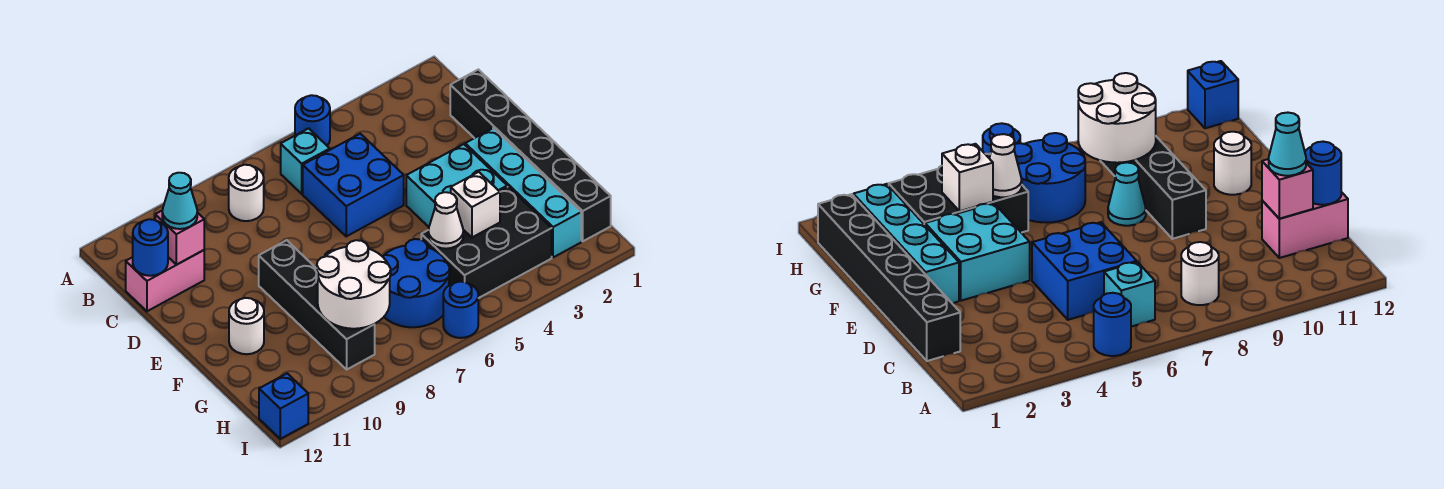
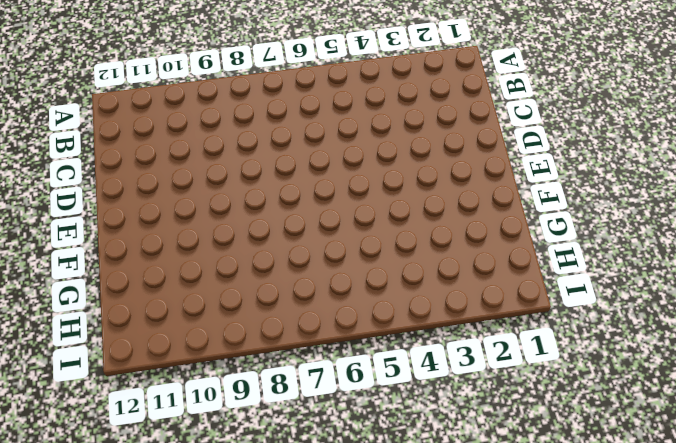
none -> blue 1x1 round brick [295,95,330,145]
none -> cyan 1x1 brick [281,128,330,194]
none -> white 1x1 round brick [229,165,264,221]

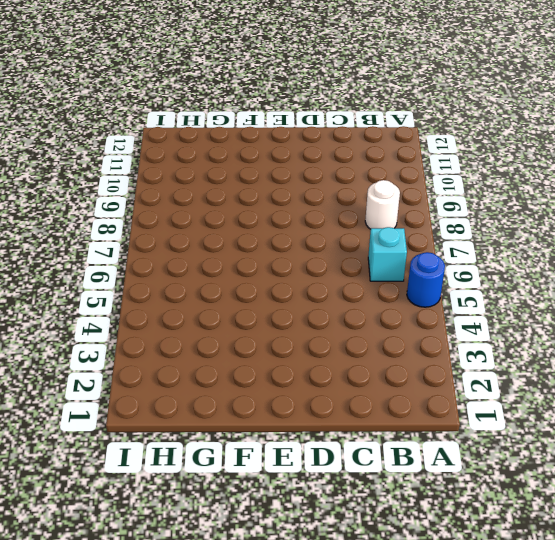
none -> black 1x6 brick [450,70,611,241]
none -> blue 2x2 brick [303,134,404,236]
none -> pink 1x2 brick [126,250,204,311]

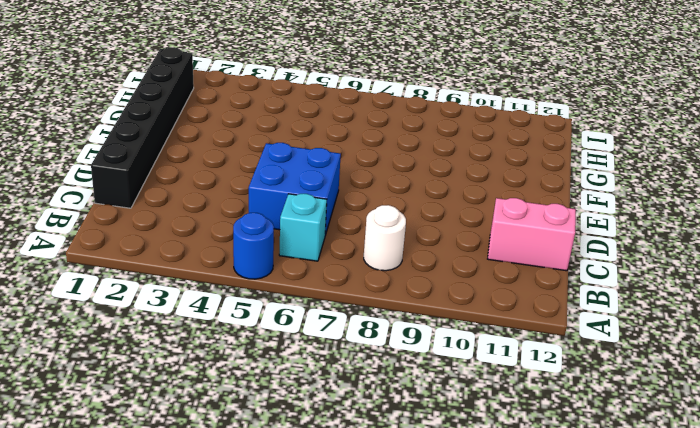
none -> cyan 1x4 brick [465,128,581,257]
none -> cyan 2x2 brick [406,144,507,227]
none -> black 1x4 brick [259,240,375,369]

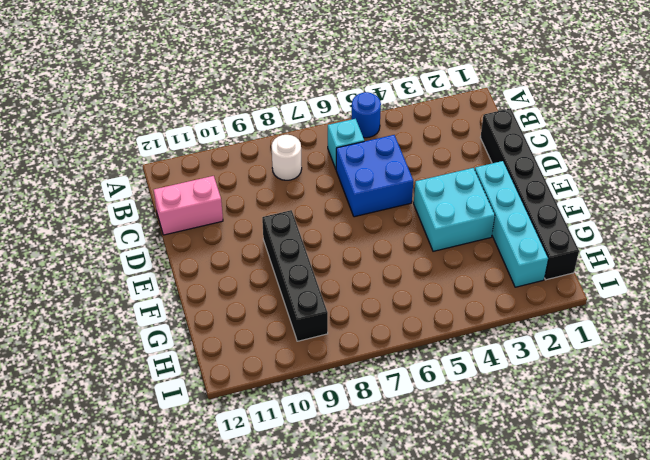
none -> cyan 1x1 cone [1108,162,1146,226]
none -> white 1x1 round brick [229,298,264,354]
none -> black 2x3 brick [421,187,552,298]

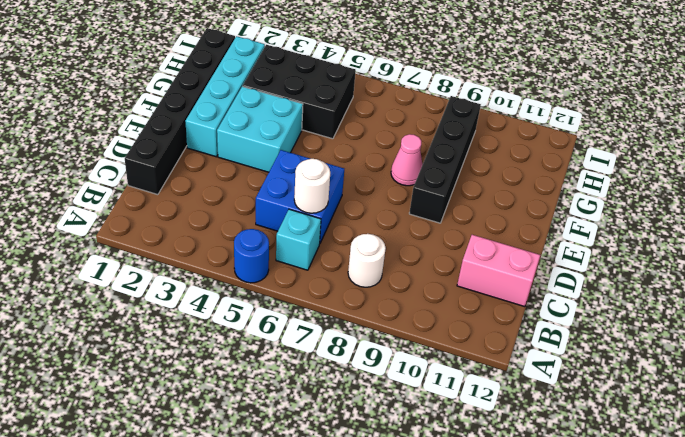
white 1x1 round brick [294,159,330,213] -> white 1x1 round brick moved to [229,298,264,354]
pink 1x1 cone [391,134,423,186] -> cyan 1x1 cone [1108,162,1146,226]
none -> blue 2x2 round brick [382,239,450,327]
none -> blue 1x1 round brick [443,282,478,338]
none -> blue 1x1 brick [259,373,308,439]

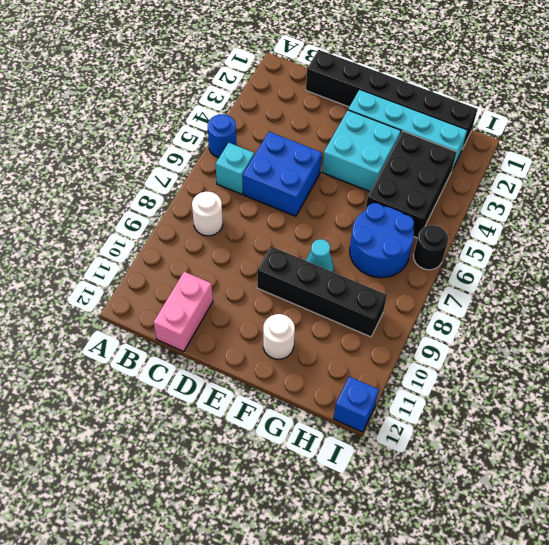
black 1x1 round brick [414,225,448,270] -> blue 1x1 round brick [443,282,478,338]
none -> pink 1x1 brick [155,211,204,265]
none -> blue 1x1 round brick [133,219,168,276]
none -> white 1x1 brick [451,172,500,237]

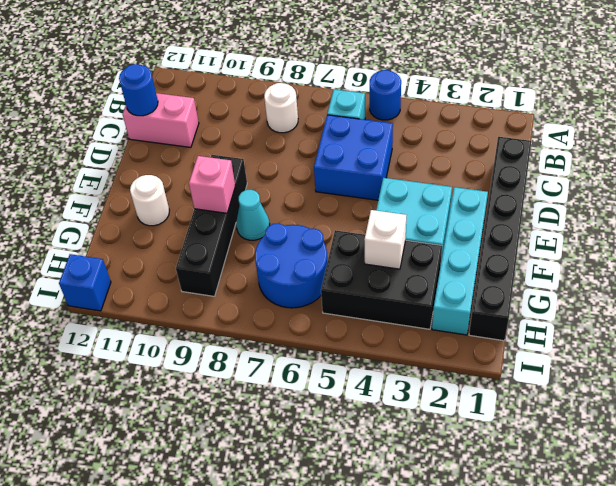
pink 1x1 brick [189,156,235,213] -> pink 1x1 brick moved to [155,211,204,265]
none -> blue 1x1 round brick [443,282,478,338]
none -> white 1x1 cone [428,192,463,249]
none -> white 2x2 round brick [317,240,391,329]

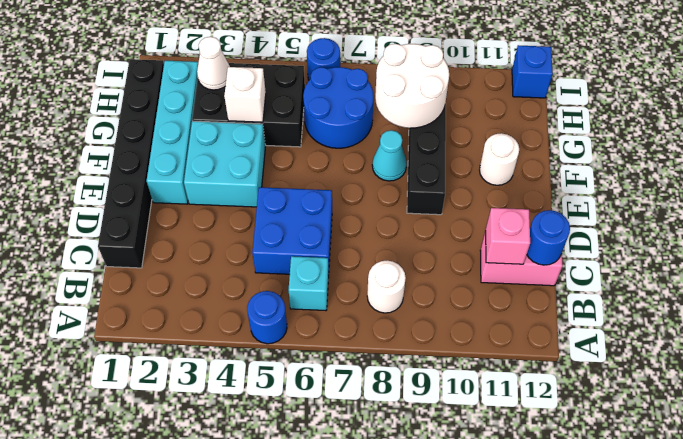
white 1x1 cone [197,37,230,90] -> white 1x1 cone moved to [428,192,463,249]
none -> cyan 1x1 cone [162,173,197,229]

